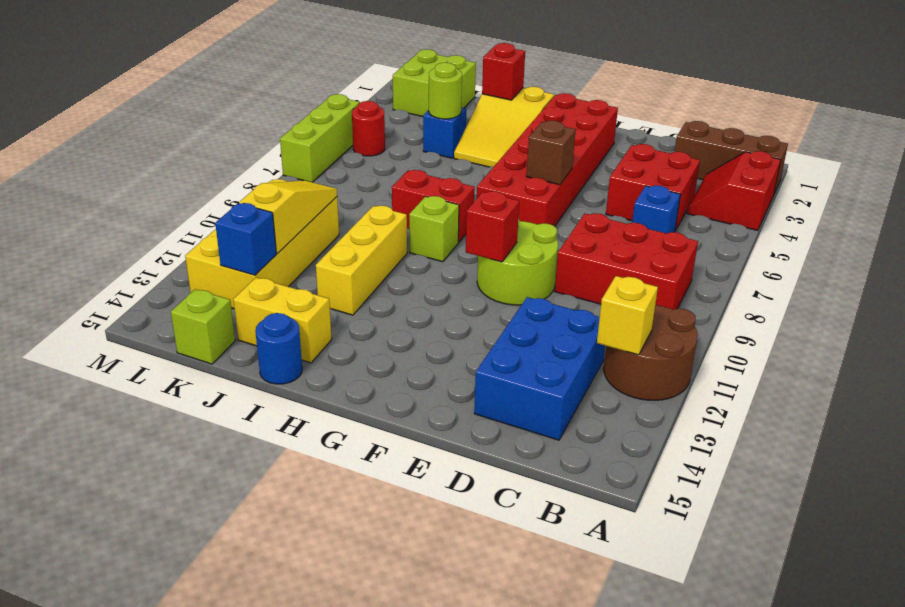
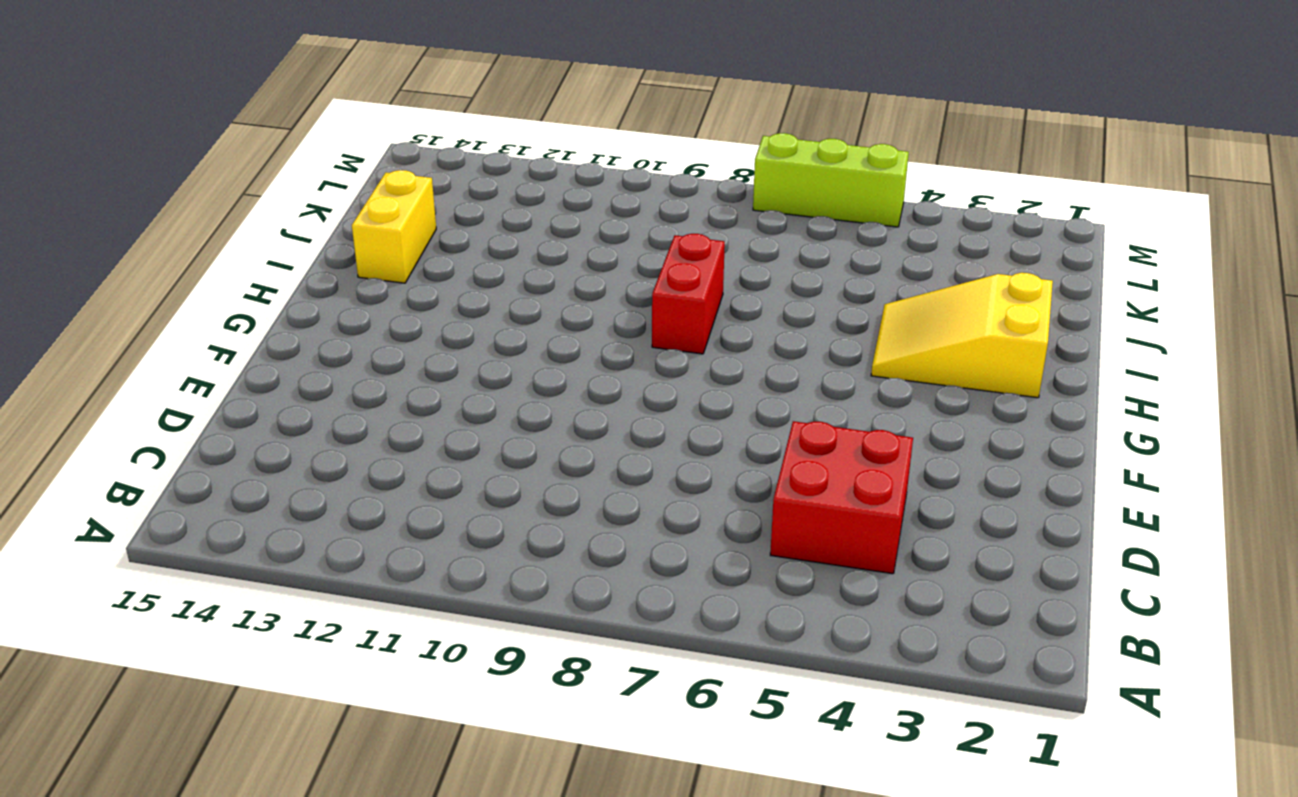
none -> brown 1x3 brick [675,121,788,194]
none -> red 2x2 slope [687,151,781,231]
none -> brown 2x2 round brick [604,305,698,400]

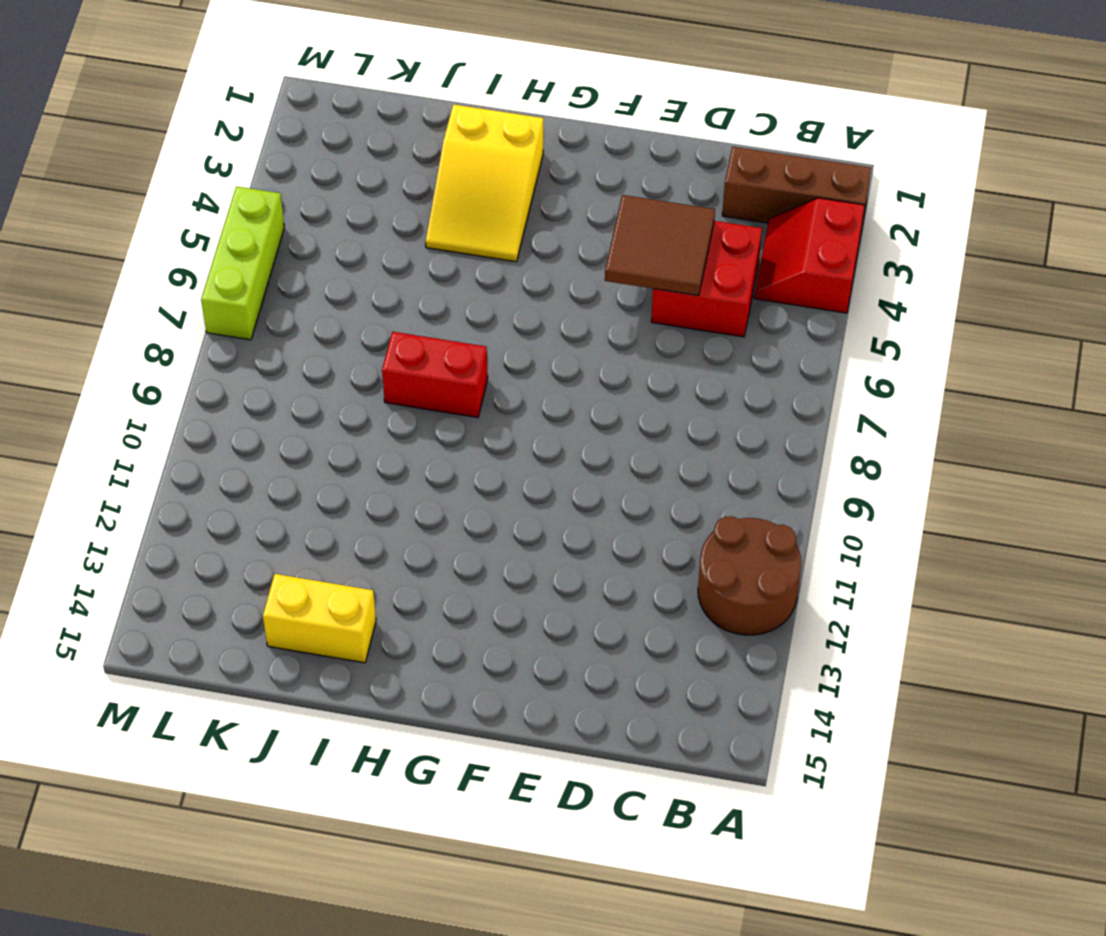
brown 2x2 tile [605,195,715,296] -> none
none -> red 2x3 brick [555,213,698,310]
none -> blue 1x1 brick [632,185,680,233]
none -> blue 2x3 brick [474,297,605,440]

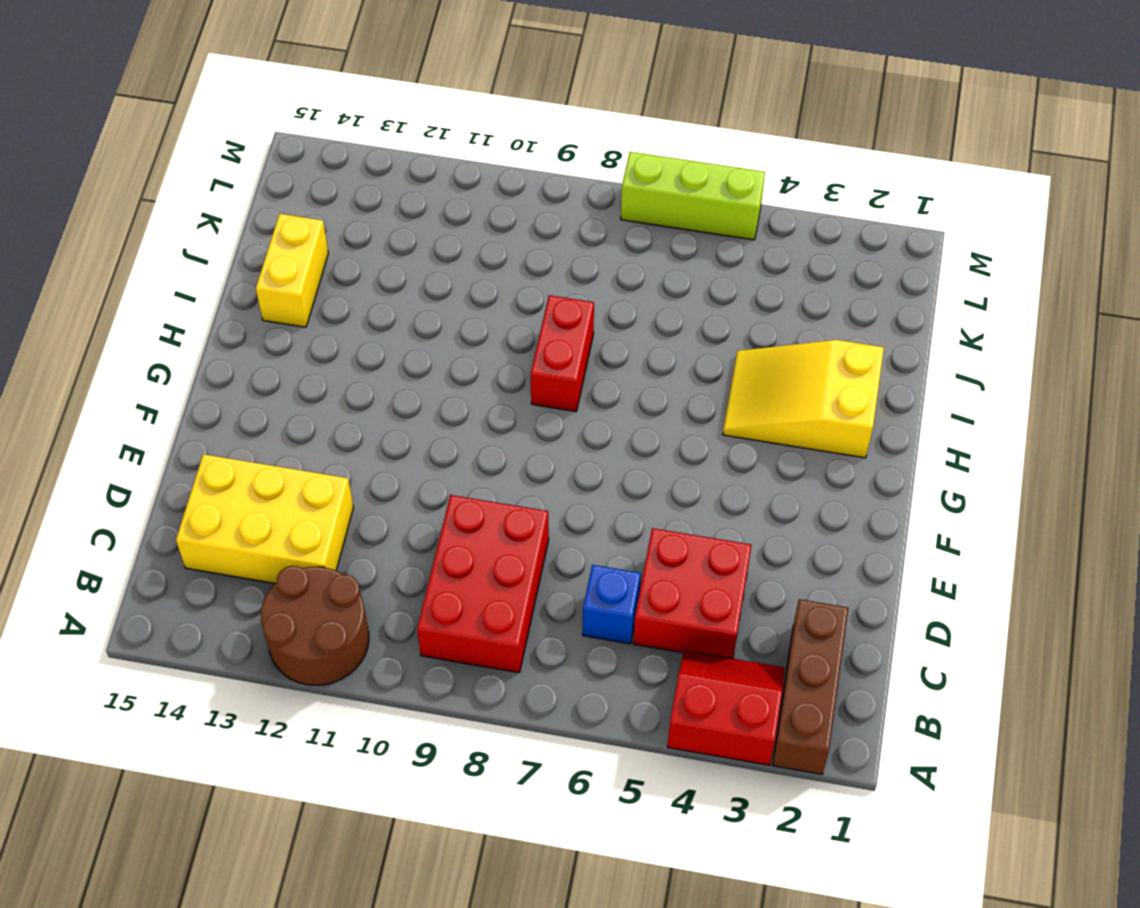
yellow 2x3 brick [176,454,353,583] -> blue 2x3 brick [474,297,605,440]
none -> lime 2x2 round brick [477,219,558,305]
none -> red 2x6 brick [477,93,618,226]
none -> lime 1x1 brick [409,196,459,262]

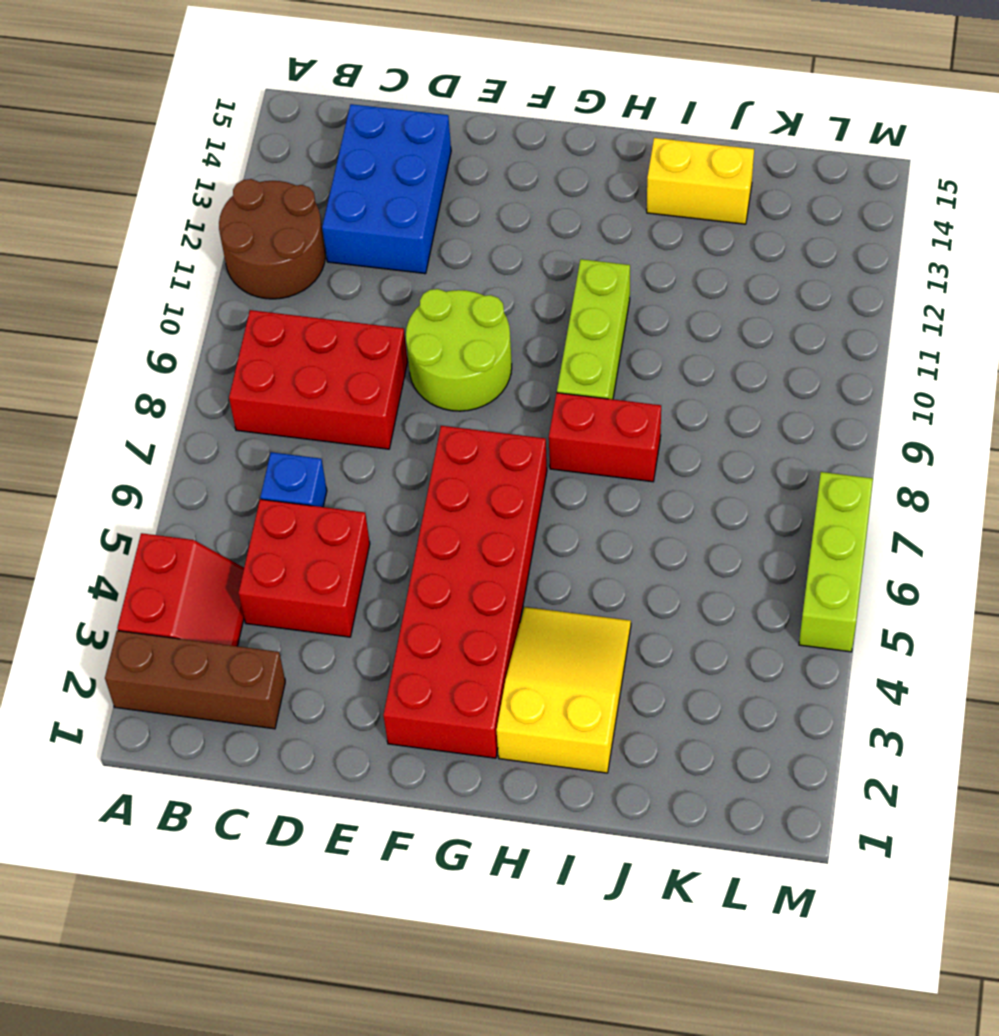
lime 1x3 brick [557,259,630,399] -> lime 1x1 brick [409,196,459,262]
none -> yellow 1x3 brick [316,206,407,315]
none -> blue 1x1 round brick [255,313,302,384]
none -> blue 1x1 brick [423,107,466,158]

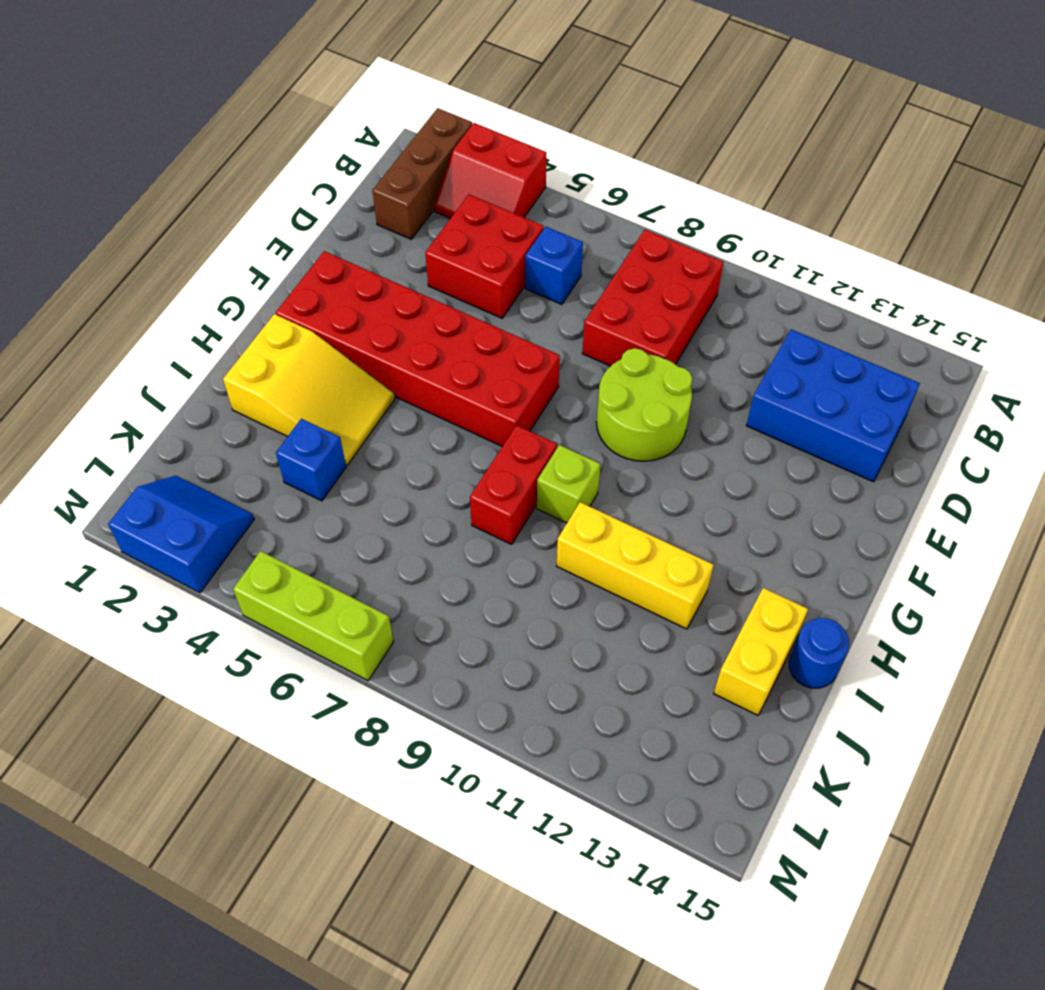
blue 2x2 slope [108,476,254,593] -> lime 2x2 brick [393,49,476,116]
none -> brown 2x2 round brick [604,305,698,400]
none -> yellow 2x4 brick [185,179,339,309]
none -> lime 1x1 brick [171,289,235,364]

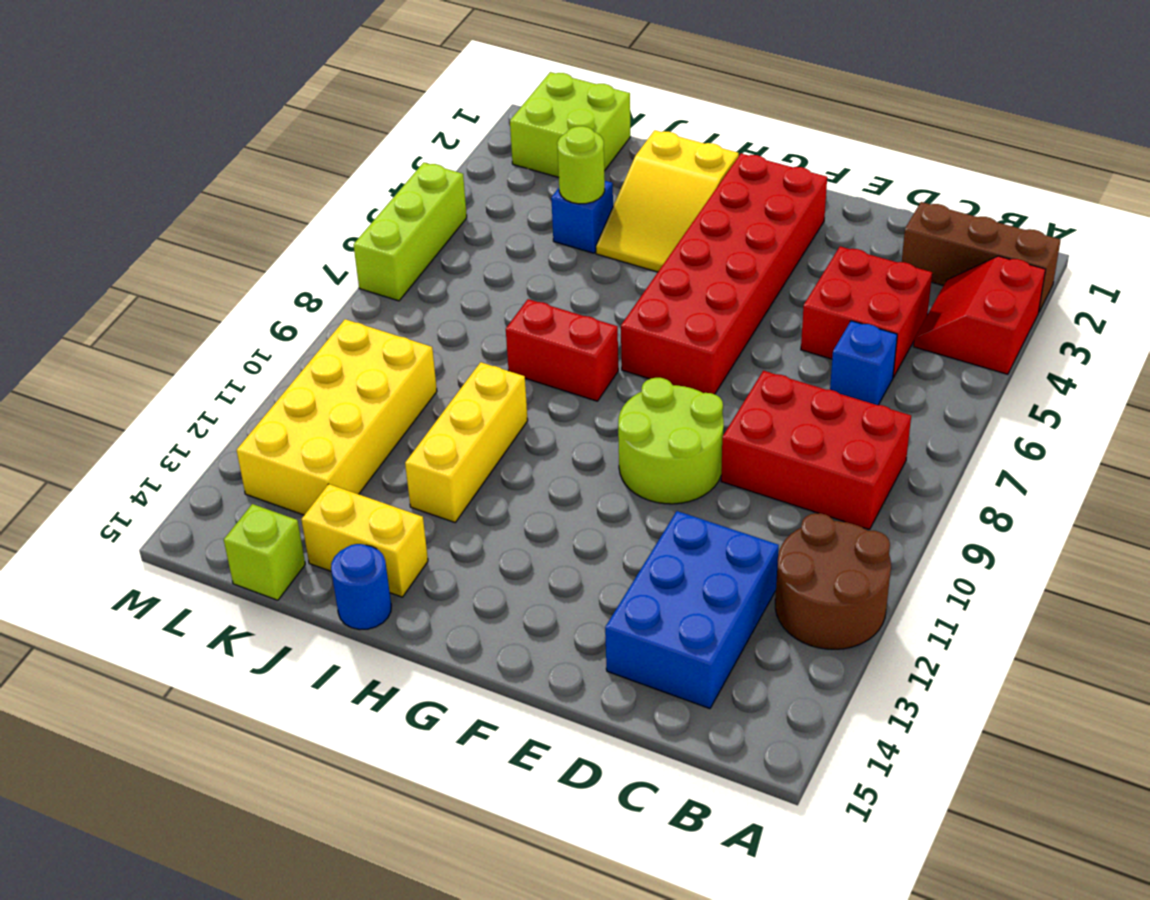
none -> lime 1x1 brick [409,196,459,262]
none -> red 1x1 round brick [352,101,385,156]
none -> yellow 1x1 brick [597,276,658,355]

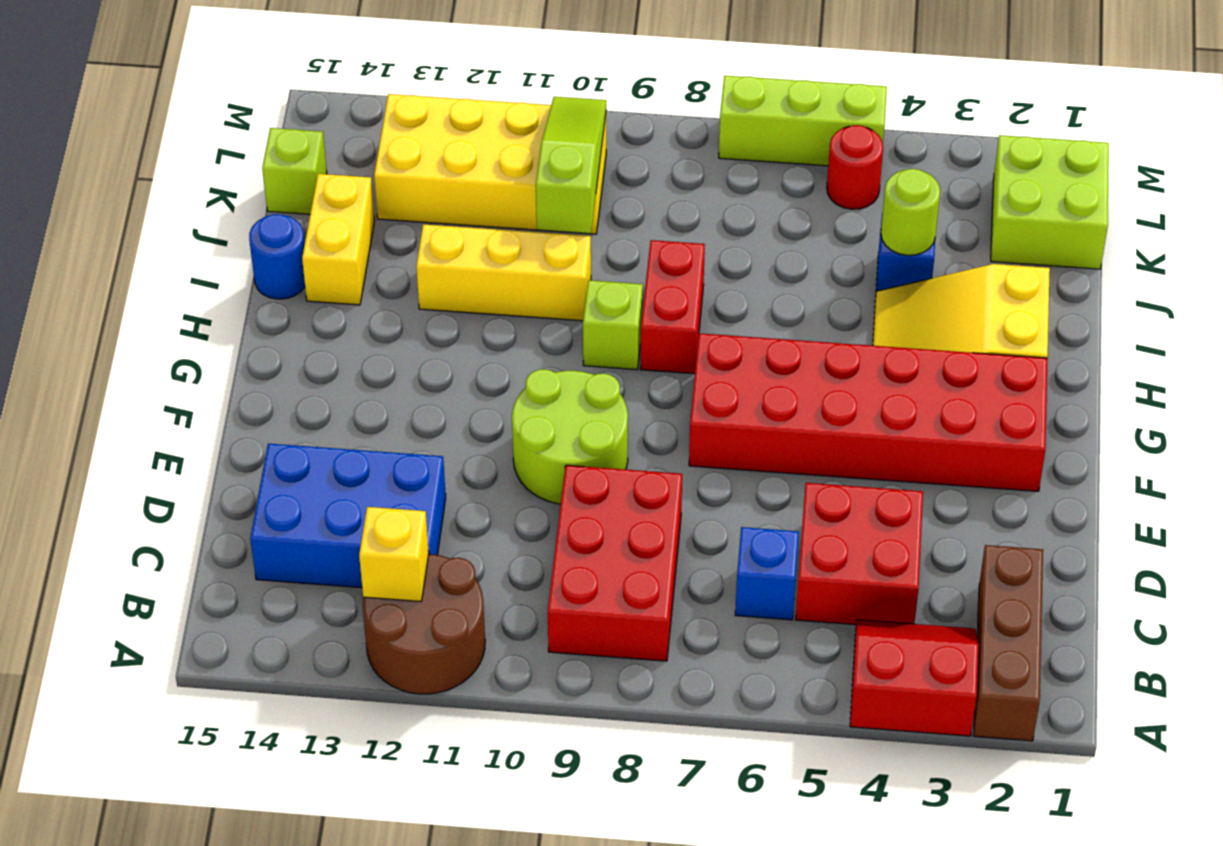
lime 1x3 slope [536,97,606,233] -> yellow 1x3 slope [239,181,337,254]
none -> brown 1x1 brick [526,121,576,185]
none -> red 1x1 brick [466,191,519,262]
none -> red 1x1 brick [482,43,525,100]

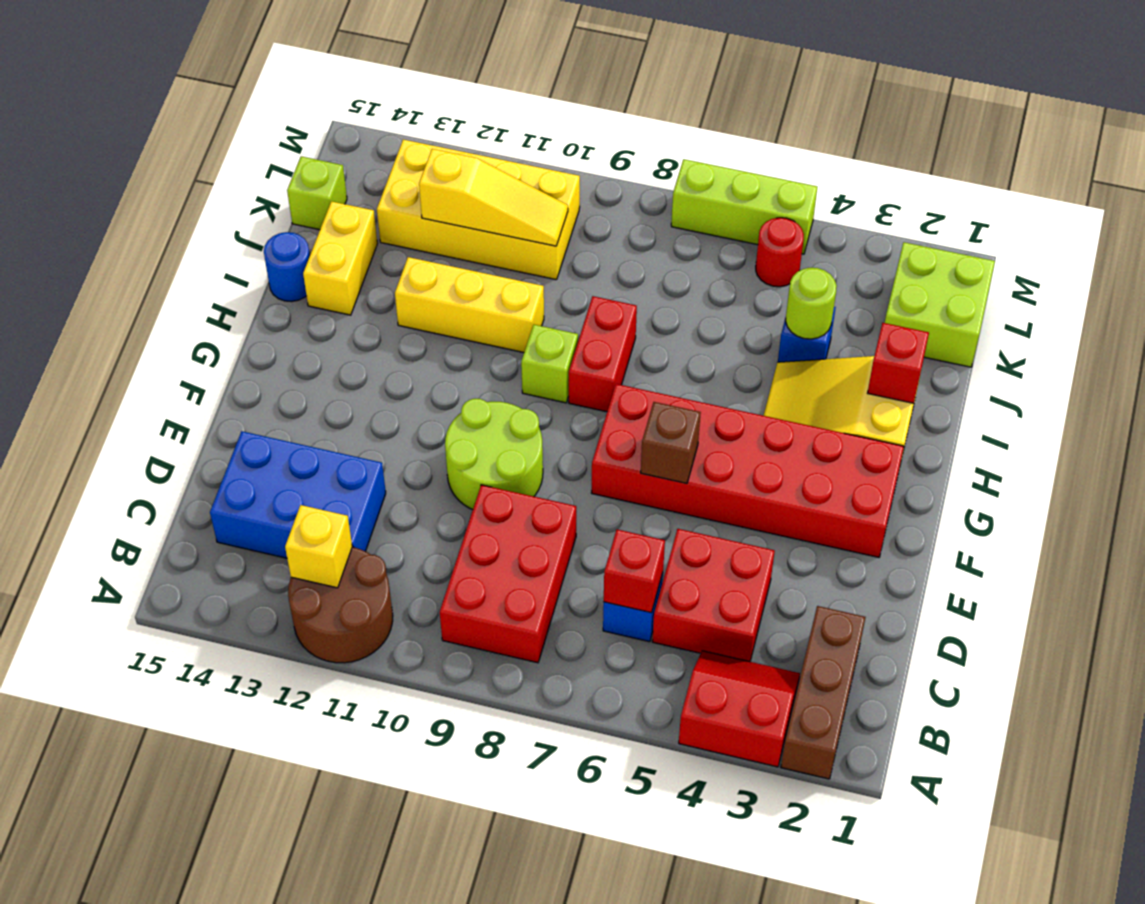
red 1x1 brick [604,530,665,613] -> red 1x1 brick moved to [466,191,519,262]
none -> blue 1x1 brick [215,203,276,275]

